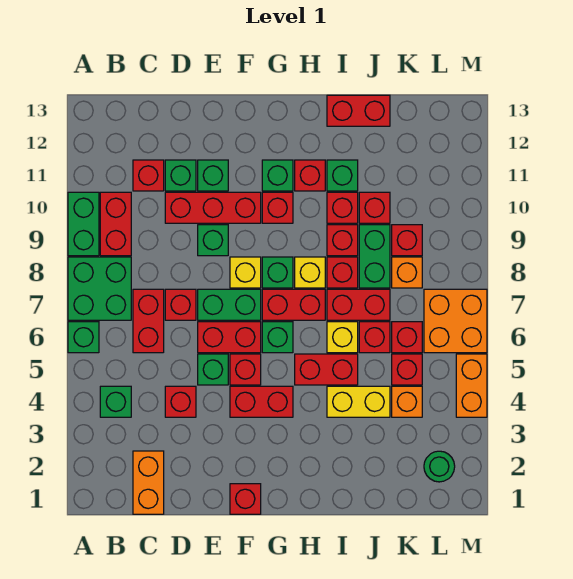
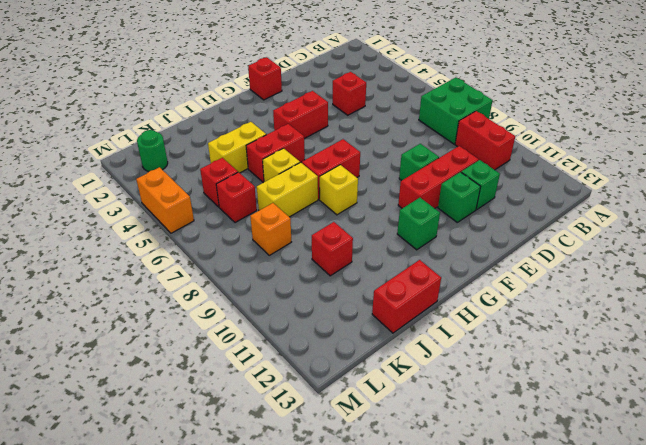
yellow 1x2 brick [257,162,318,217] -> red 1x2 brick [327,289,390,320]
none -> green 1x1 brick [68,322,99,353]
none -> green 1x2 brick [68,192,99,256]
none -> green 1x1 brick [100,386,131,417]
none -> orange 1x2 brick [133,451,164,514]

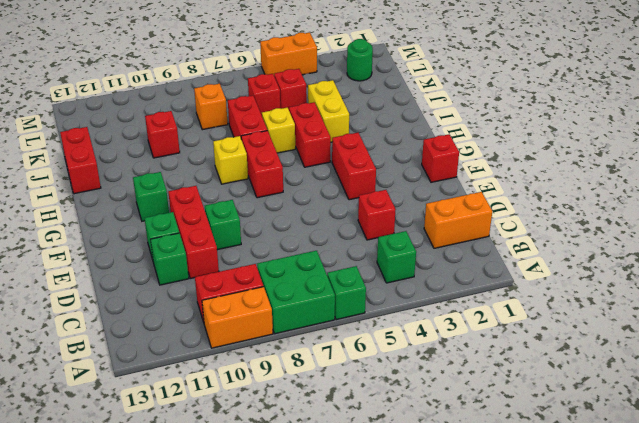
orange 1x2 brick [202,287,273,348] -> green 1x2 brick [68,192,99,256]
none -> red 1x2 brick [133,289,164,353]
none -> red 1x1 brick [133,160,164,191]
none -> red 1x1 brick [165,289,196,320]
none -> green 1x1 brick [198,354,228,385]

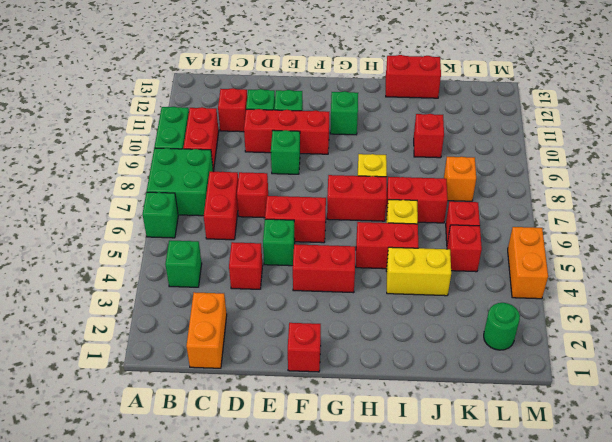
none -> green 1x2 brick [198,289,261,320]
none -> red 1x1 brick [230,354,261,385]
none -> yellow 1x1 brick [230,257,261,288]
none -> green 1x1 brick [262,322,293,353]

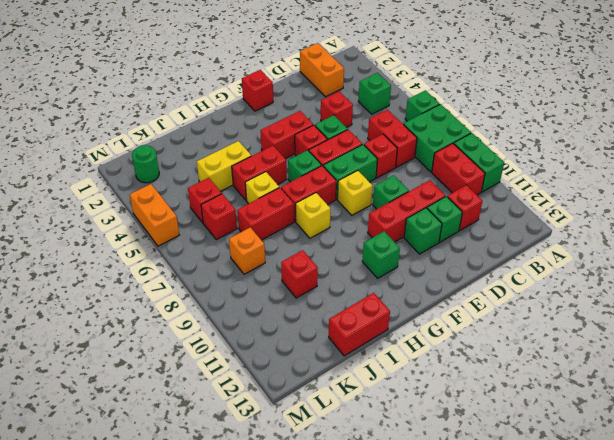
none -> green 1x1 brick [262,257,293,288]
none -> red 1x1 brick [262,192,293,223]
none -> red 1x1 brick [295,160,325,191]
none -> red 1x1 brick [327,257,358,288]

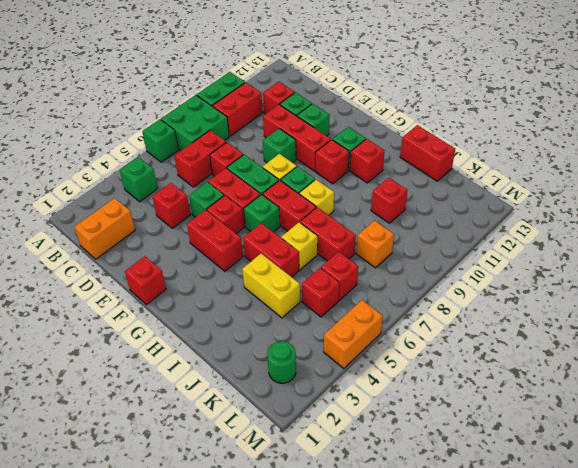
none -> red 1x1 brick [327,257,358,288]
none -> red 1x1 brick [327,225,358,256]
none -> red 1x1 brick [327,192,358,223]
none -> green 1x1 brick [327,160,358,191]

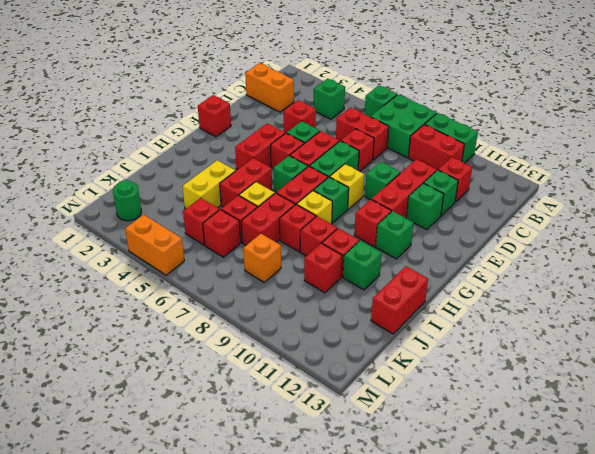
none -> red 1x1 brick [295,160,325,191]
none -> green 1x2 brick [359,225,390,288]
none -> orange 1x1 brick [392,386,422,417]
none -> red 1x1 brick [392,225,422,256]

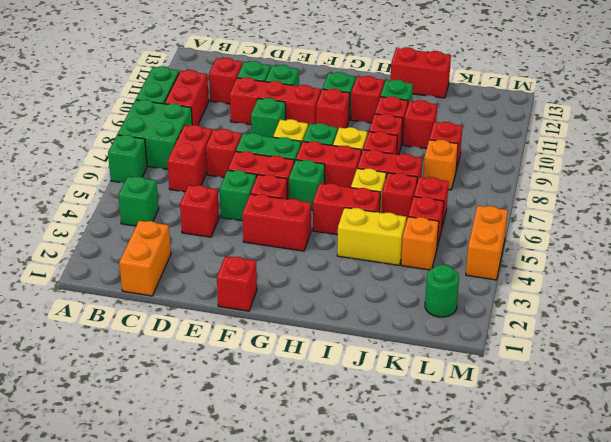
none -> green 1x2 brick [359,225,390,288]
none -> orange 2x2 brick [424,289,487,353]

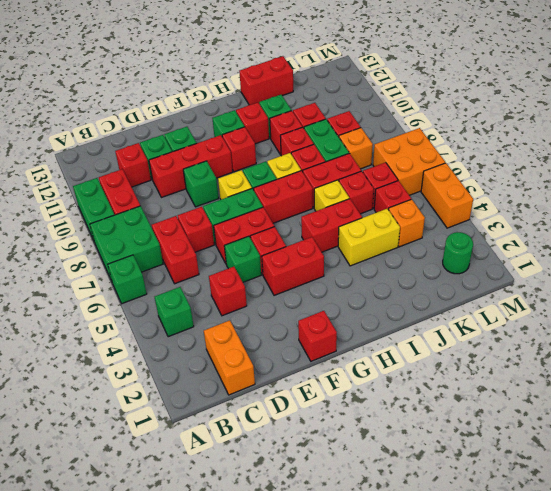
none -> green 1x1 brick [262,322,293,353]

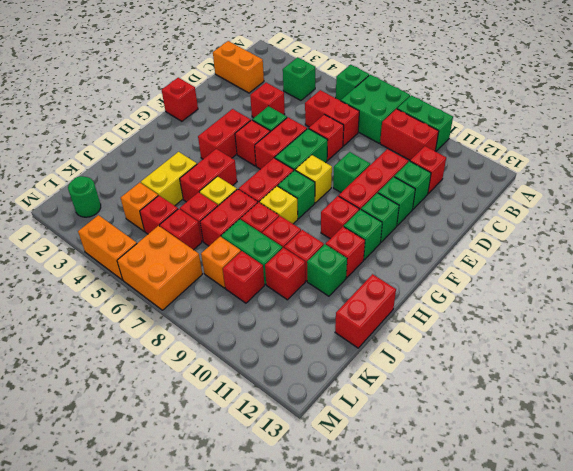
green 1x1 brick [361,193,399,242] -> green 1x1 brick moved to [262,322,293,353]

